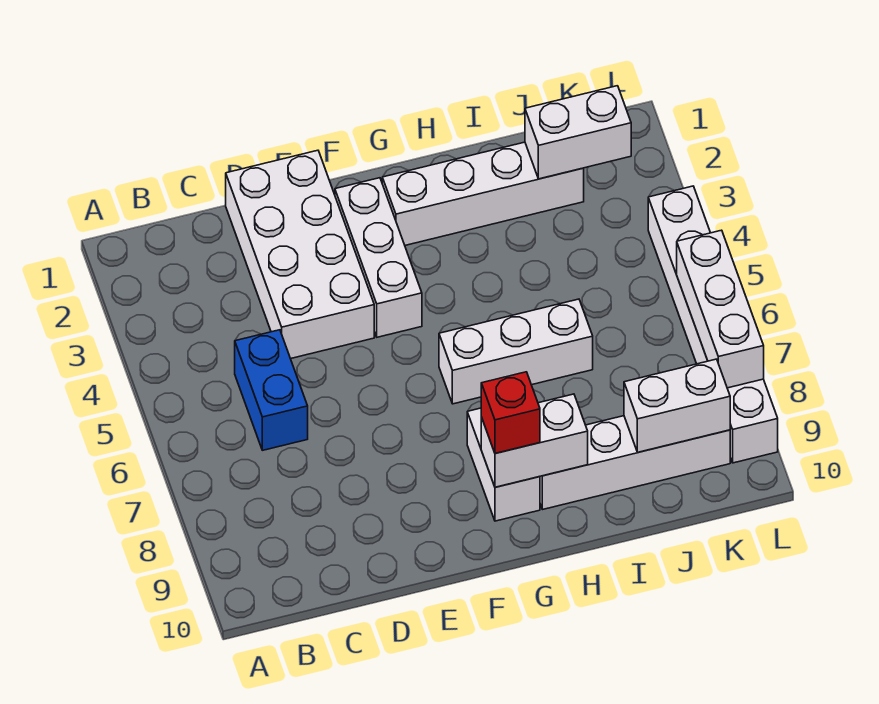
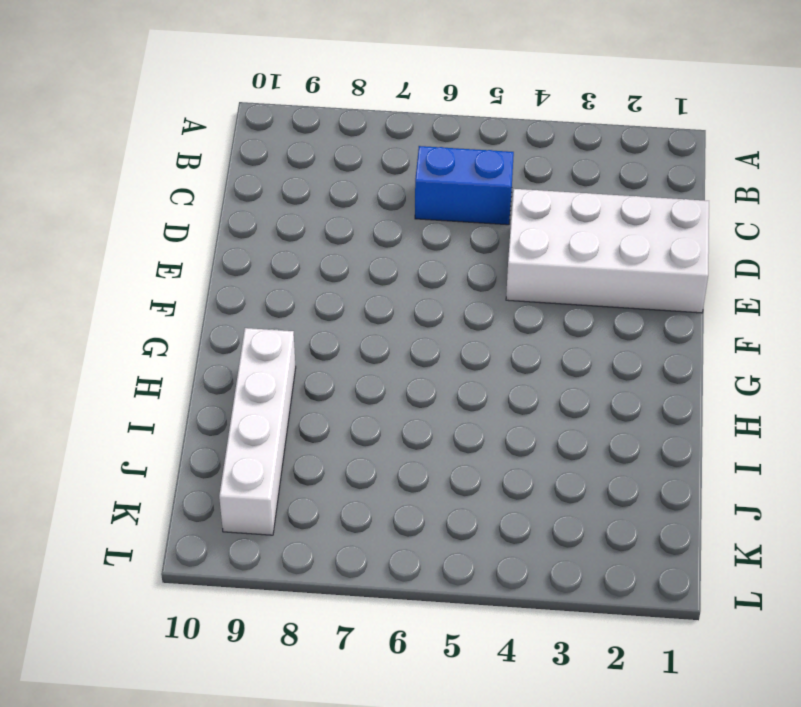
none -> white 1x3 brick [335,178,422,337]
none -> white 1x4 brick [382,142,584,245]
none -> white 1x3 brick [439,299,593,404]

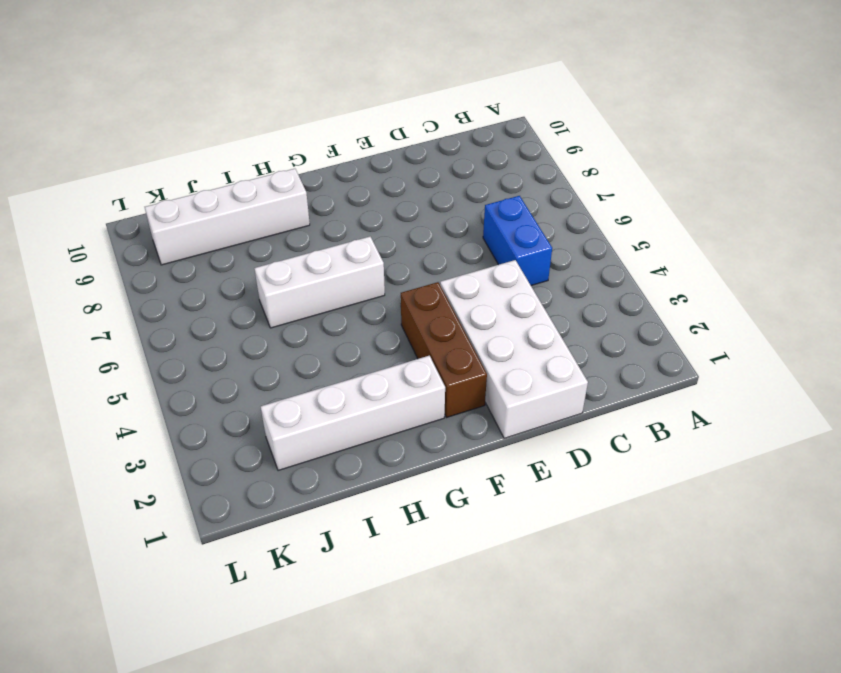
brown 1x3 brick [401,282,487,418] -> white 1x3 brick [335,178,422,337]
none -> white 1x2 brick [467,408,540,521]
none -> white 1x6 brick [648,186,778,463]
none -> white 1x2 brick [481,394,588,487]

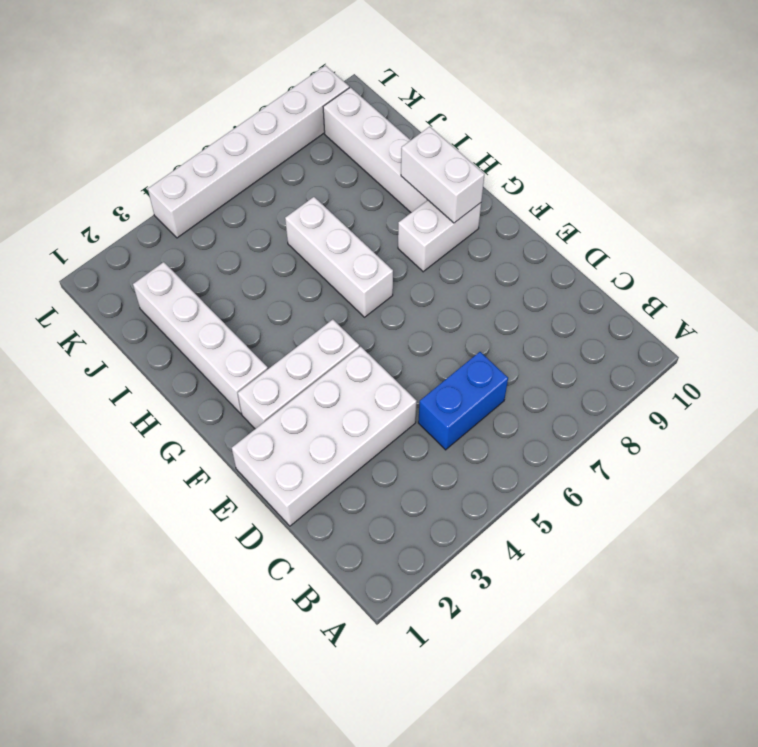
none -> white 1x2 brick [525,86,631,179]
none -> white 1x2 brick [624,359,730,452]
none -> white 1x3 brick [677,230,764,388]

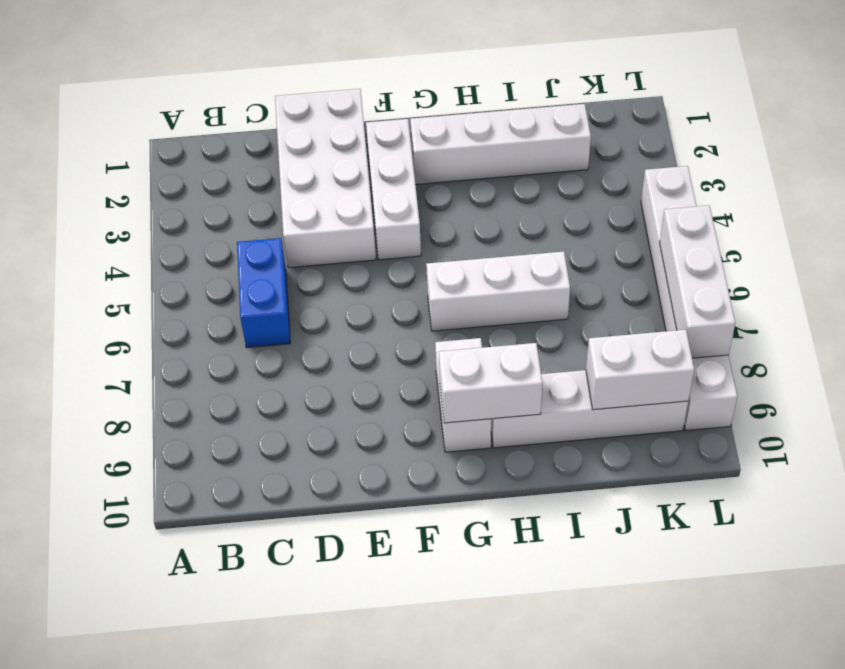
none -> white 1x2 brick [525,86,631,179]
none -> red 1x1 brick [481,372,540,453]

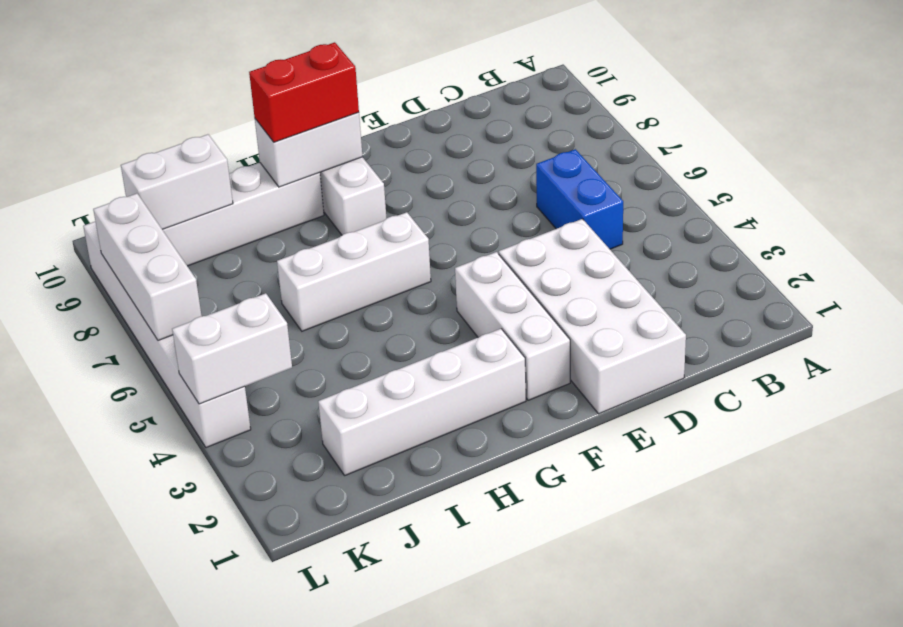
red 1x2 brick [249,42,359,142] -> red 1x1 brick [481,372,540,453]
white 1x2 brick [172,293,292,404] -> white 1x2 brick moved to [525,86,631,179]

